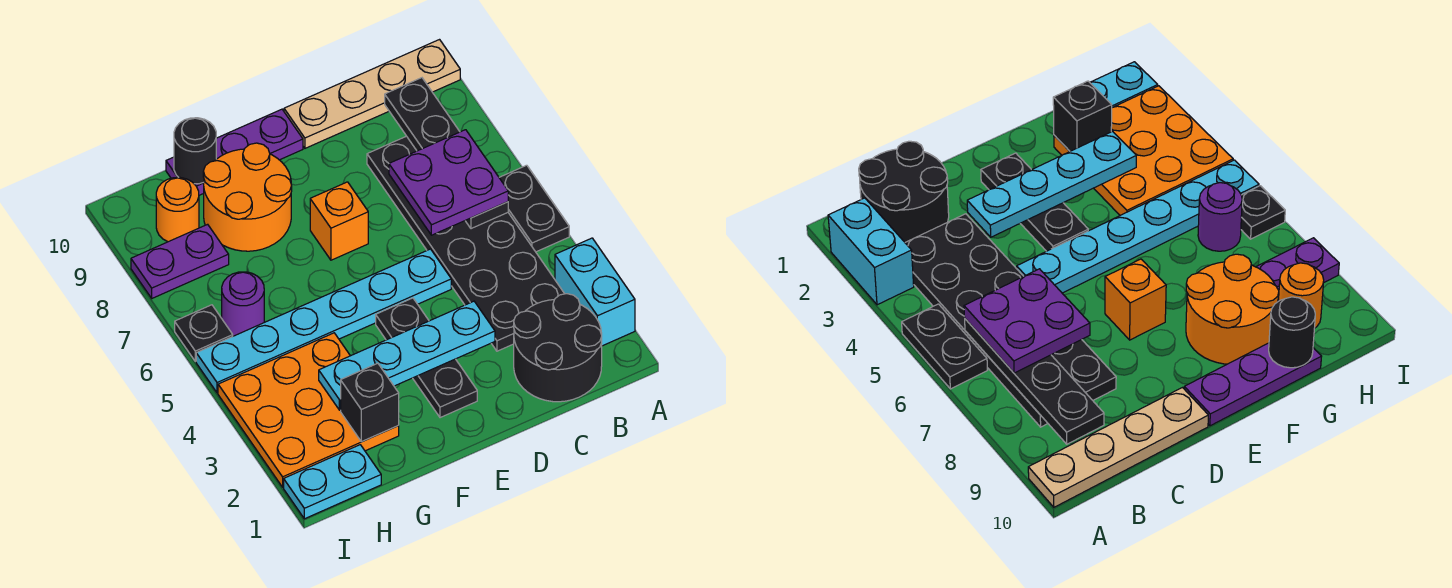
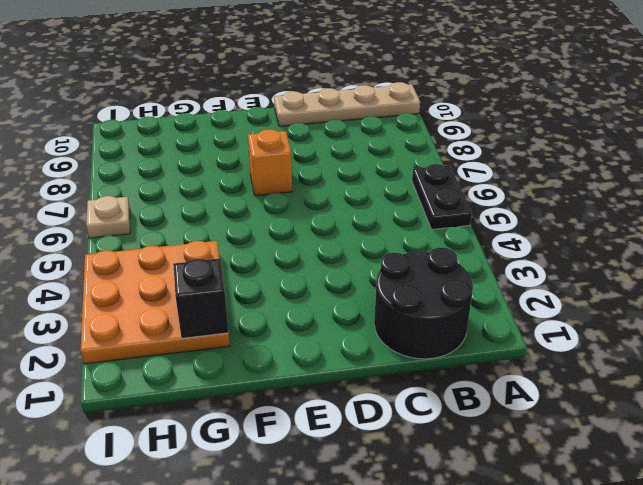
tan 1x1 plate [86,196,130,238] -> black 1x1 plate [175,305,233,361]
none -> cyan 1x2 brick [555,238,635,346]
none -> black 2x6 plate [367,136,564,351]
none -> cyan 1x6 plate [196,249,451,393]

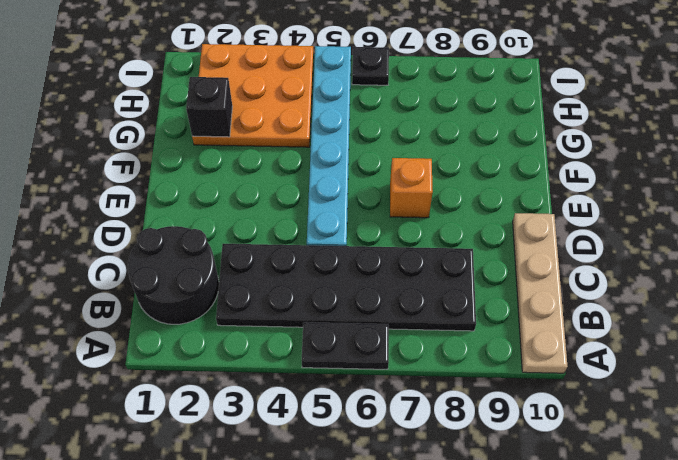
none -> cyan 1x2 brick [555,238,635,346]
none -> black 1x3 plate [376,298,477,418]
none -> purple 1x3 plate [166,109,303,195]

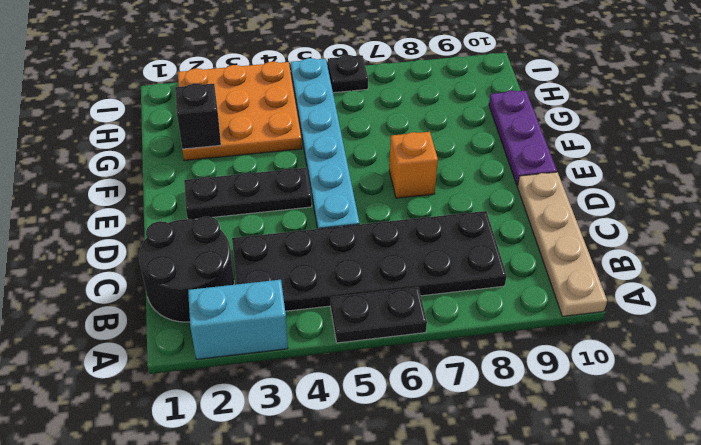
none -> orange 2x2 round brick [203,143,292,251]
none -> cyan 1x2 plate [284,445,381,519]
none -> purple 1x1 round brick [222,272,264,336]

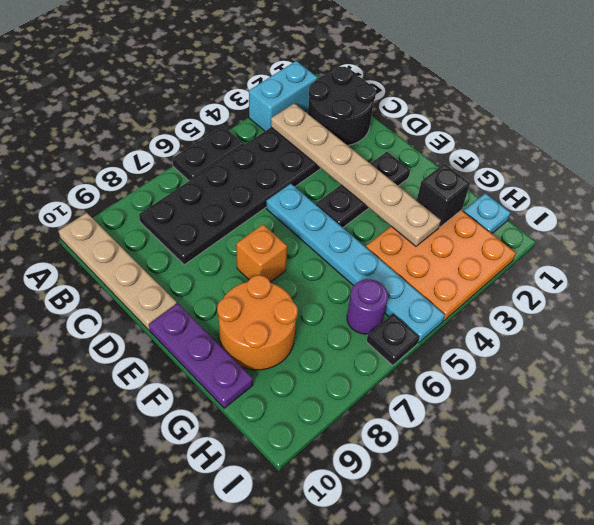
tan 1x6 plate [271,103,441,246] -> cyan 1x4 plate [319,301,495,410]
cyan 1x1 plate [464,193,511,233] -> cyan 1x2 plate [284,445,381,519]
none -> purple 1x2 plate [131,224,229,298]
none -> orange 1x1 round brick [156,177,199,242]
none -> black 1x4 plate [385,78,508,229]

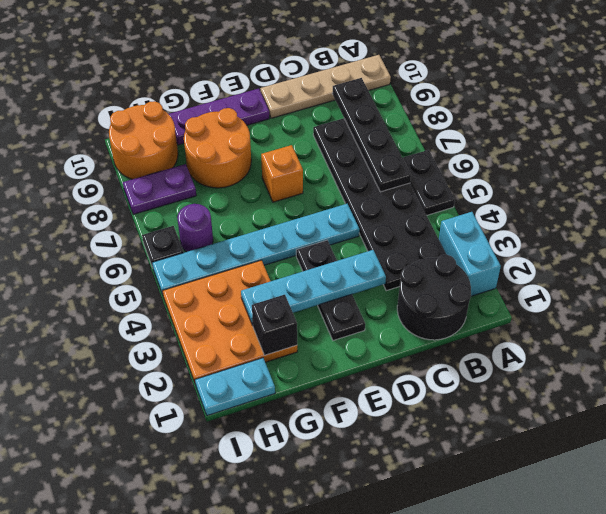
orange 2x2 round brick [109,101,178,179] -> orange 1x1 round brick [156,177,199,242]
none -> black 1x1 round brick [174,118,216,184]
none -> purple 2x2 plate [389,130,508,235]

